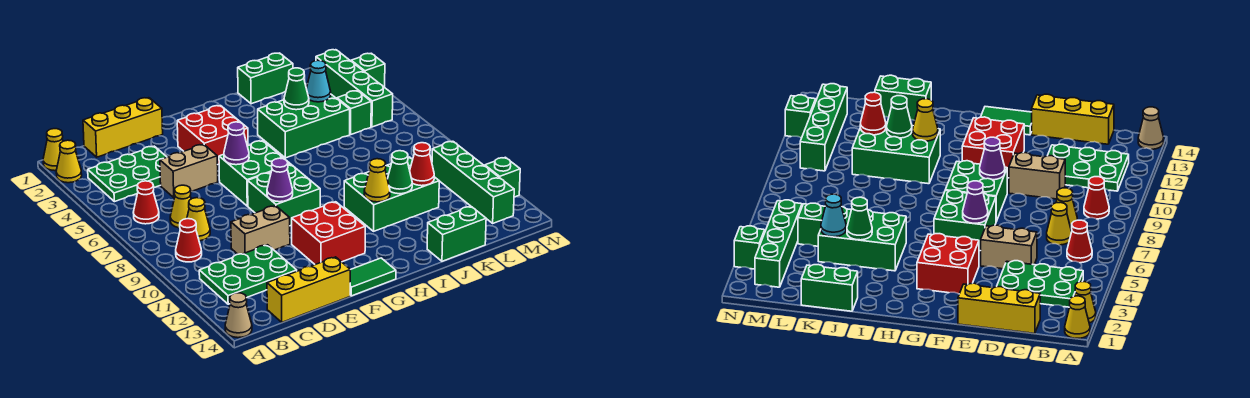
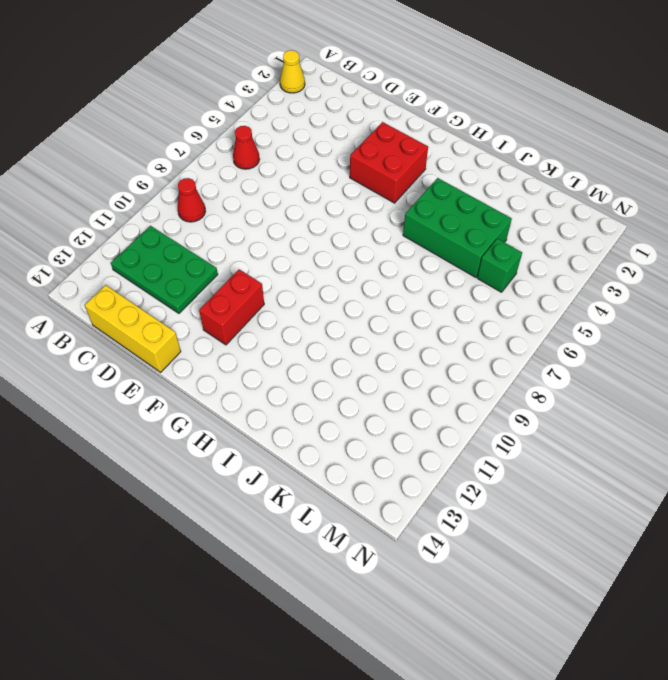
red 1x2 brick [199,269,264,345] -> red 2x2 brick [292,202,365,265]
none -> yellow 1x1 cone [43,129,63,171]
none -> tan 1x1 cone [225,293,252,338]
none -> green 2x3 plate [88,146,166,202]
none -> yellow 1x3 brick [83,98,163,157]

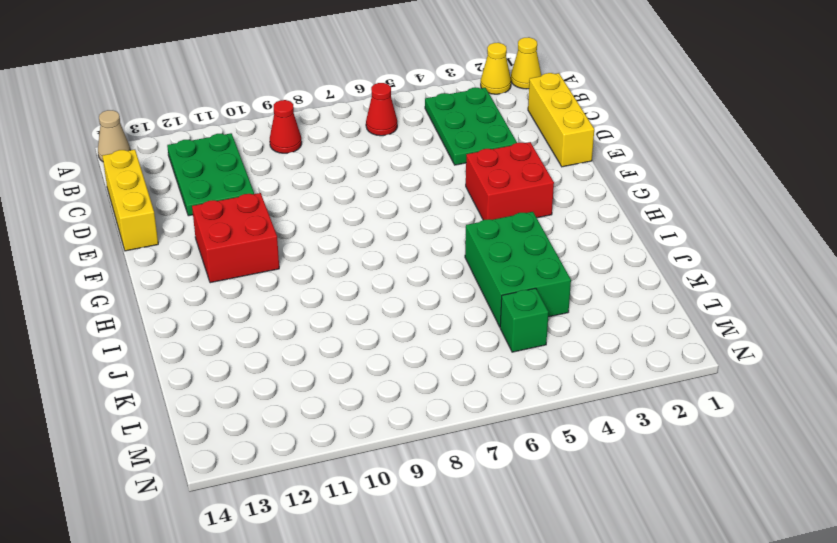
none -> yellow 1x1 cone [170,185,191,228]
none -> yellow 1x1 cone [187,198,210,241]
none -> tan 1x2 brick [160,145,218,198]
none -> tan 1x2 brick [231,206,290,254]

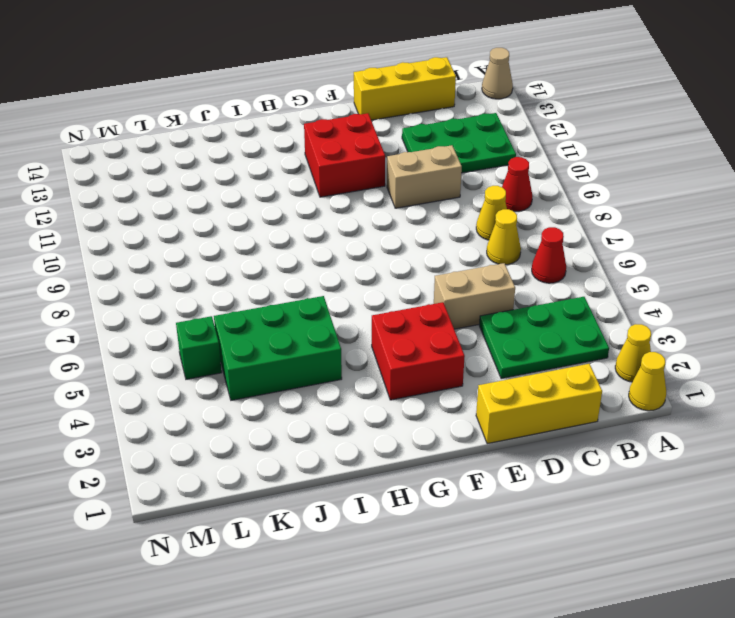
none -> green 2x2 brick [219,141,291,206]
none -> green 2x2 brick [248,165,320,226]
none -> green 1x2 tile [350,258,396,296]
none -> green 2x3 brick [344,157,439,231]

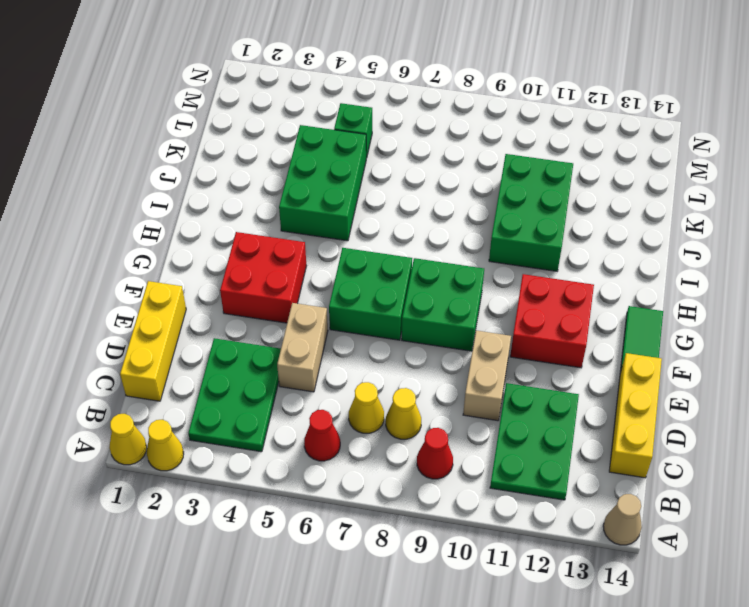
none -> green 1x2 brick [238,53,293,104]
none -> green 1x2 brick [427,207,486,262]
none -> green 1x4 brick [316,50,393,127]
none -> green 1x4 brick [432,141,514,223]

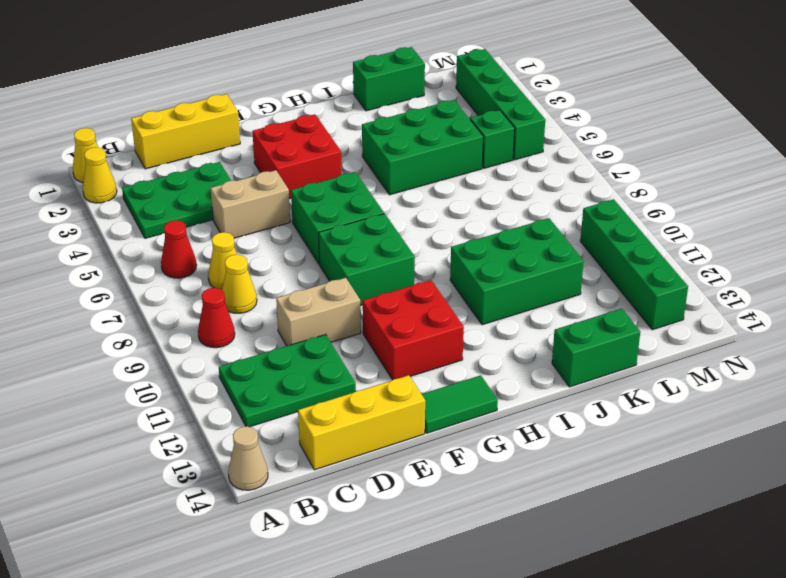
none -> green 1x1 brick [351,53,385,87]
none -> green 1x1 brick [485,157,520,197]
none -> purple 1x1 cone [224,122,249,165]
none -> purple 1x1 cone [267,158,293,202]

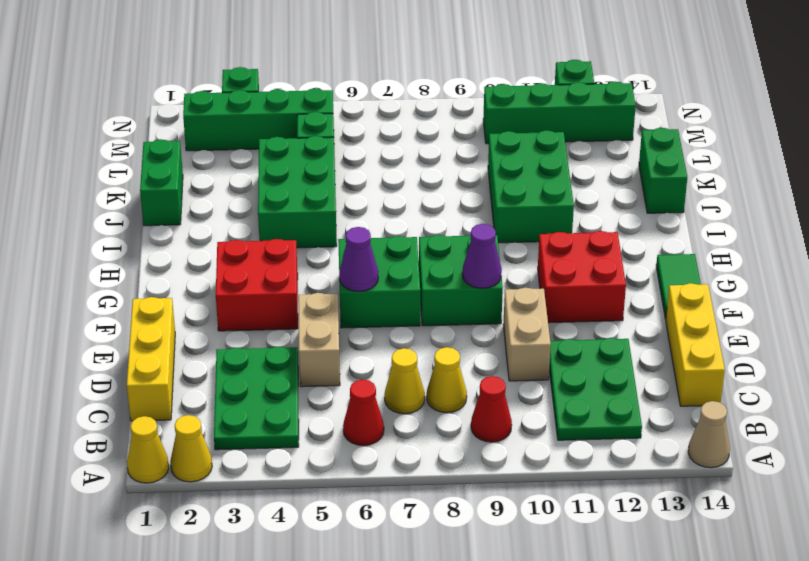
none -> yellow 1x1 cone [364,159,390,202]
none -> green 1x1 cone [284,68,309,110]
none -> green 1x1 cone [387,151,412,194]
none -> cyan 1x1 cone [306,60,331,102]

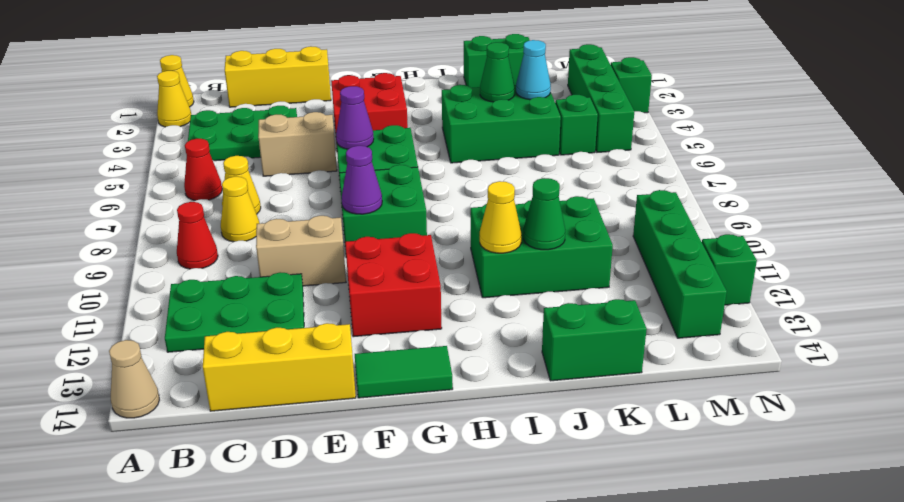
none -> red 1x1 cone [410,143,434,186]

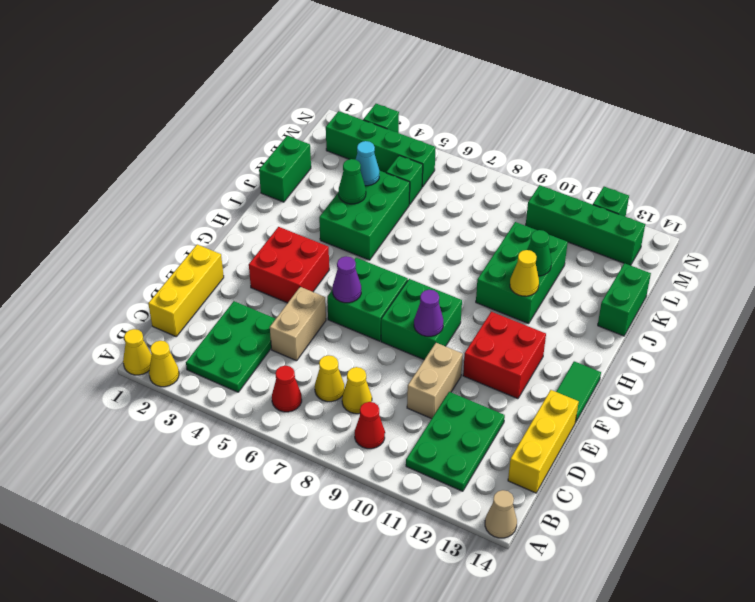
none -> red 1x1 cone [410,143,434,186]

